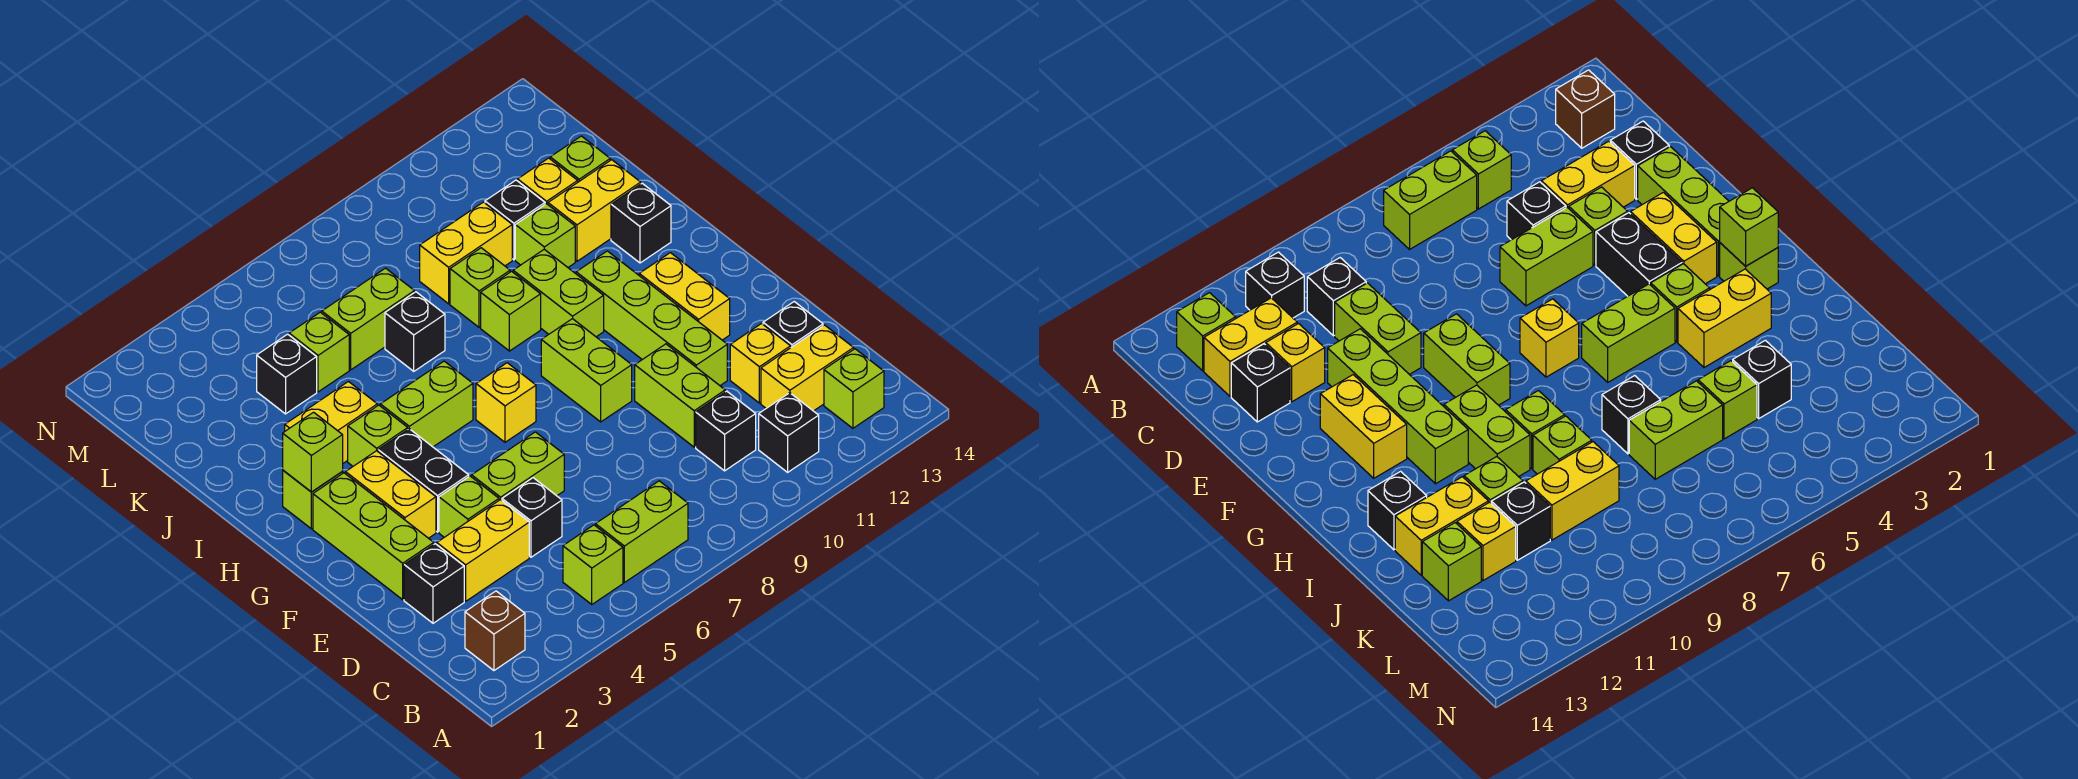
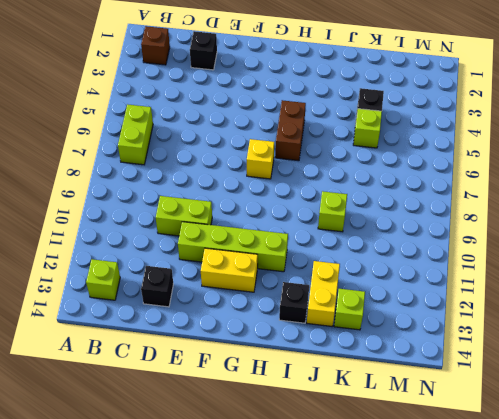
brown 1x2 brick [275,100,306,161] -> lime 1x2 brick [380,361,473,447]
none -> lime 1x1 brick [563,525,623,604]
none -> black 1x1 brick [759,393,819,472]
none -> black 1x1 brick [696,391,756,471]
none -> yellow 1x2 brick [761,325,854,411]

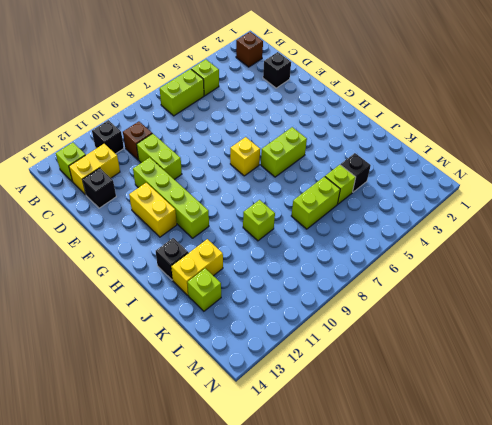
brown 1x1 brick [123,122,152,160] -> black 1x1 brick [696,391,756,471]
none -> yellow 1x2 brick [437,500,529,601]
none -> black 1x1 brick [502,478,562,557]
none -> yellow 1x1 brick [730,324,791,403]
none -> lime 1x3 brick [313,473,434,600]

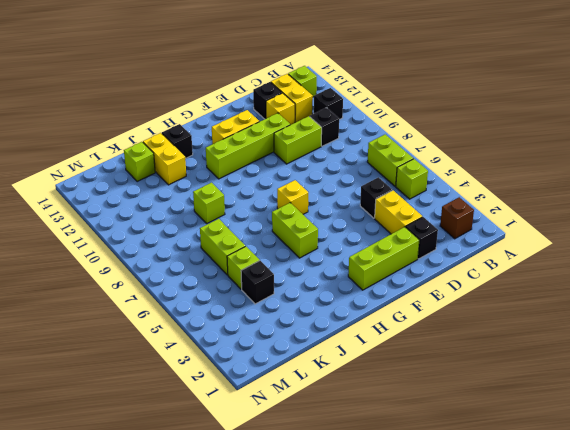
none -> lime 1x1 brick [439,476,499,537]
none -> lime 1x2 brick [472,432,564,500]
none -> yellow 1x2 brick [346,451,436,538]
none -> black 1x2 brick [378,429,469,532]

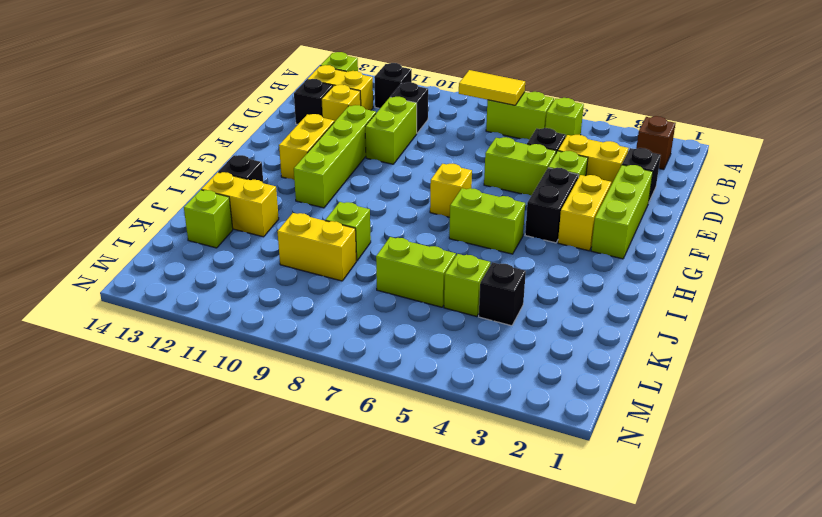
yellow 1x2 tile [459,70,525,105] -> none
none -> lime 1x2 brick [541,319,632,422]
none -> lime 1x1 brick [283,470,343,529]
none -> lime 1x1 brick [348,405,408,466]
none -> lime 1x2 brick [513,249,604,337]

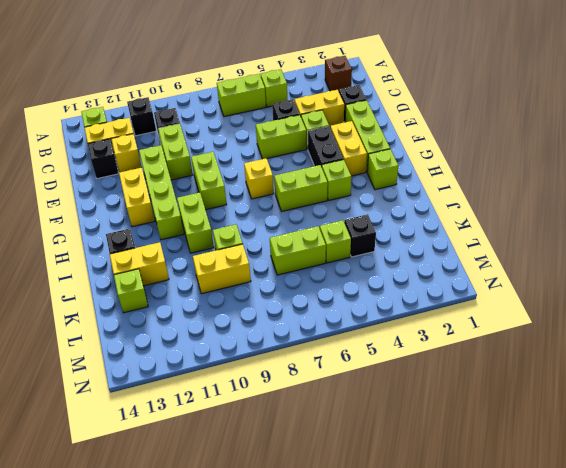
none -> yellow 1x2 brick [285,382,377,463]
none -> lime 1x1 brick [481,271,541,351]
none -> black 1x1 brick [385,292,445,371]
none -> lime 1x1 brick [515,204,575,267]

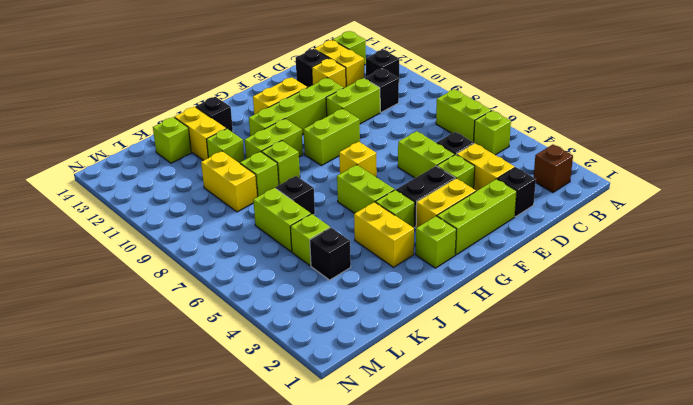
none -> black 1x1 brick [485,180,545,260]
none -> yellow 1x1 brick [518,158,578,204]
none -> lime 1x1 brick [283,412,343,492]

